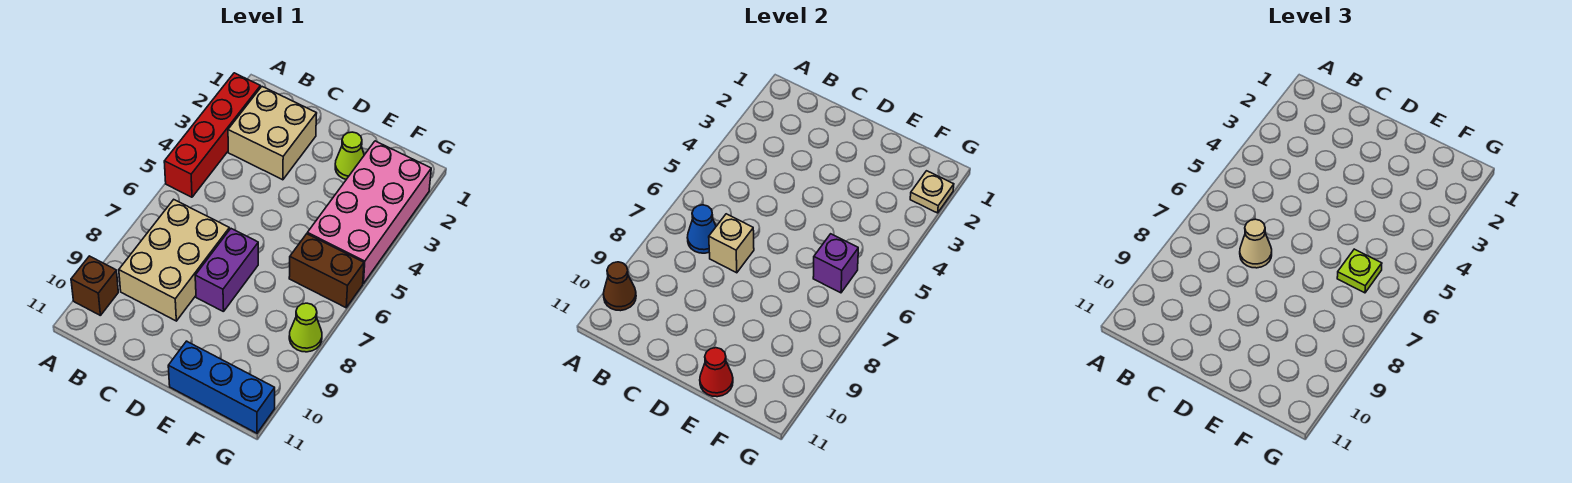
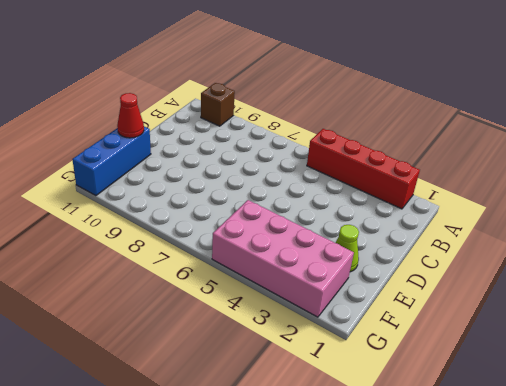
none -> tan 2x2 brick [228,87,317,180]
none -> tan 2x3 brick [119,200,229,321]
none -> purple 1x2 brick [195,229,258,312]

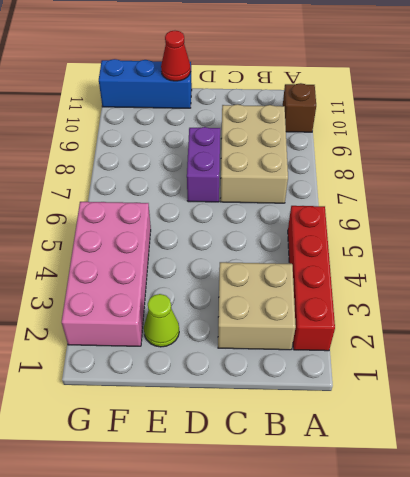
none -> brown 1x2 brick [289,234,364,308]
none -> lime 1x1 cone [289,303,322,352]
none -> brown 1x1 cone [603,262,636,311]

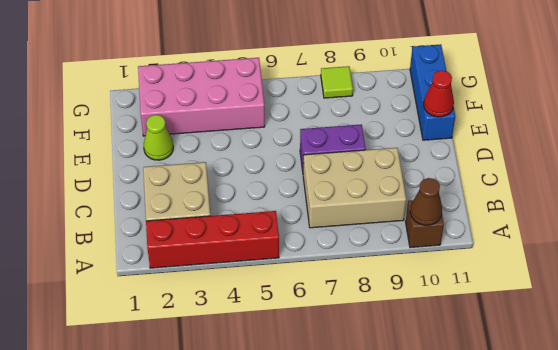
lime 1x1 tile [321,66,353,98] -> lime 1x1 cone [289,303,322,352]
none -> brown 1x2 brick [289,234,364,308]
none -> blue 1x1 cone [687,205,716,253]
none -> tan 1x1 brick [709,214,754,273]

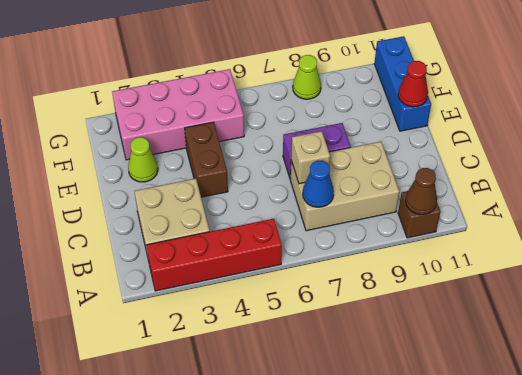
brown 1x2 brick [185,122,228,197] -> brown 1x2 brick moved to [289,234,364,308]
none -> purple 1x1 brick [813,234,858,293]
none -> tan 1x1 plate [910,171,954,213]
none -> tan 1x1 cone [1240,219,1272,268]

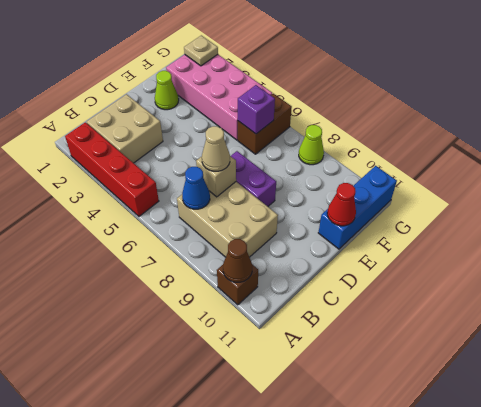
none -> lime 1x1 plate [1337,249,1382,293]

